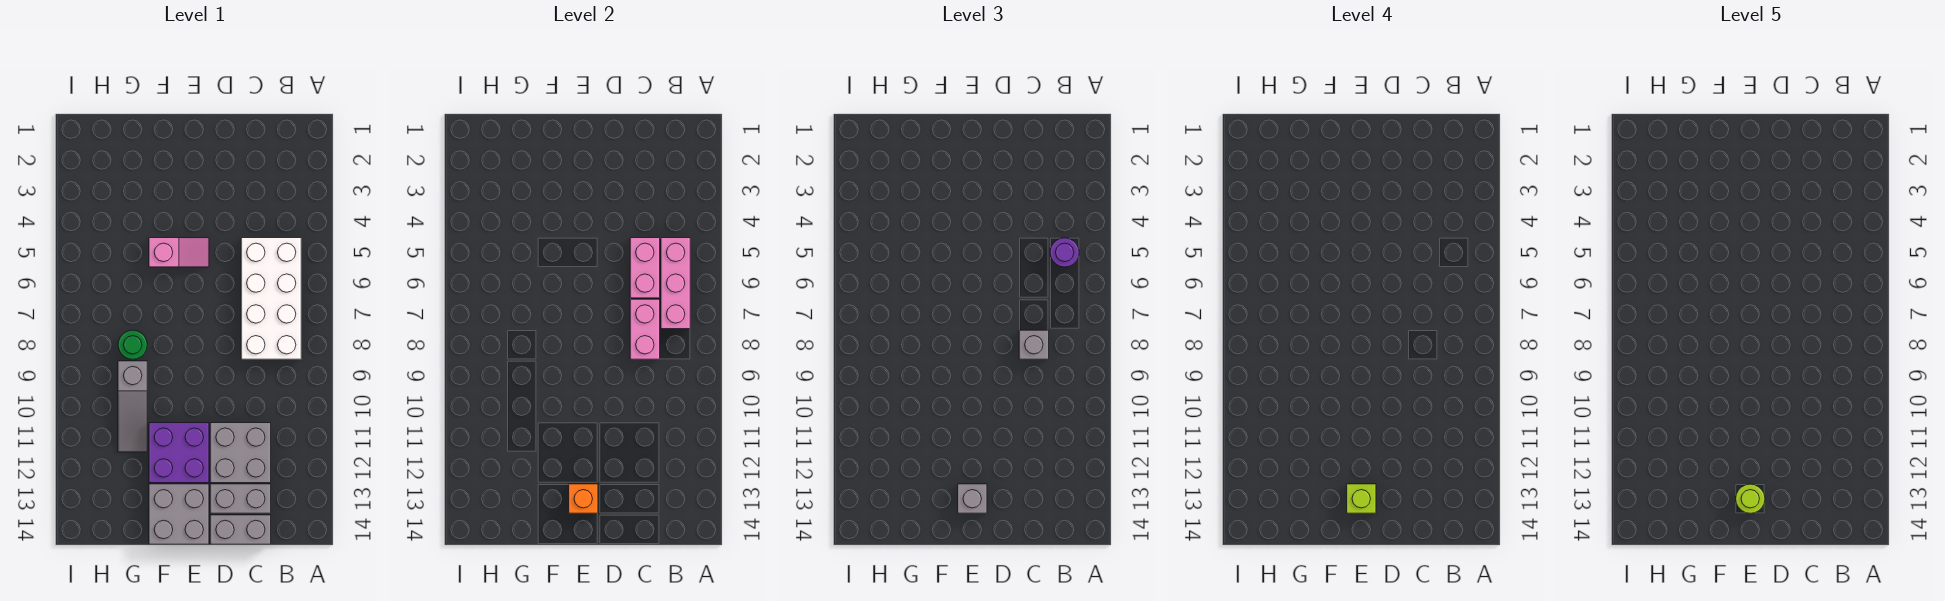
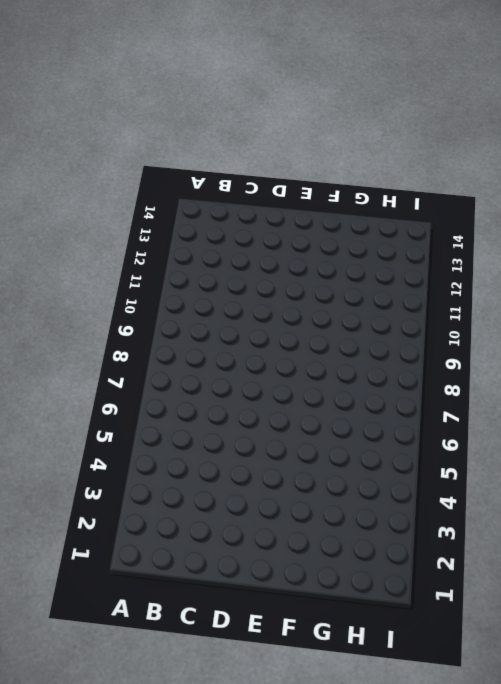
none -> white 2x4 brick [241,238,301,359]
none -> grey 2x2 brick [210,423,271,483]
none -> grey 1x2 brick [210,484,271,513]

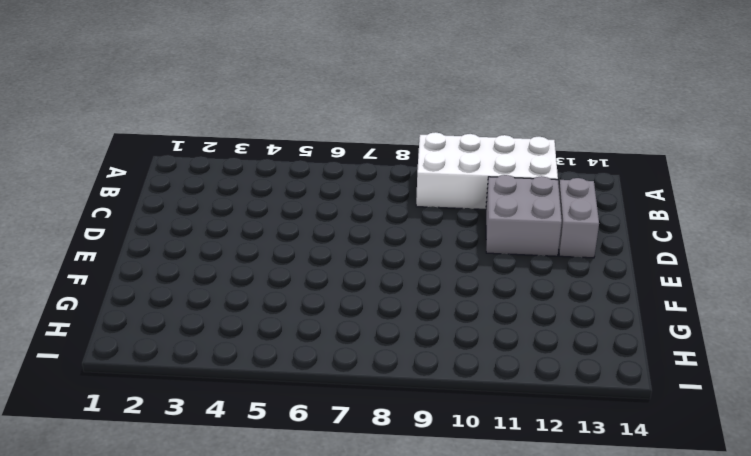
white 2x4 brick [416,132,558,209] -> white 2x4 brick moved to [241,238,301,359]
none -> grey 1x2 brick [210,515,271,544]
none -> pink 1x2 slope [149,238,209,267]
none -> purple 2x2 brick [149,423,209,483]

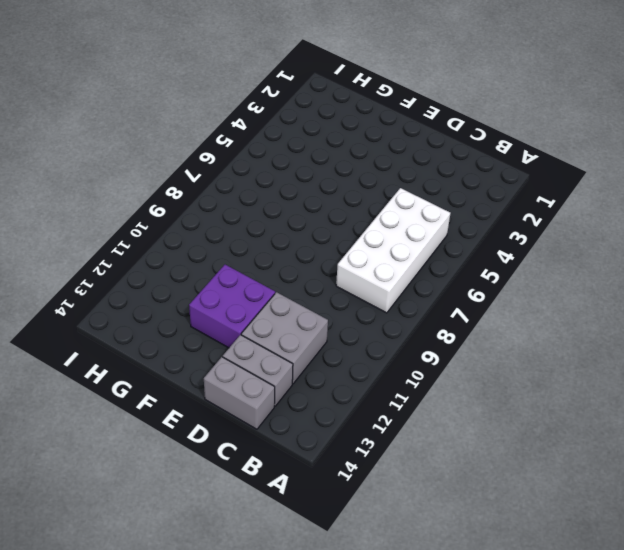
none -> pink 1x2 slope [149,238,209,267]
none -> grey 2x2 brick [149,484,209,544]
none -> green 1x1 round brick [118,330,147,359]

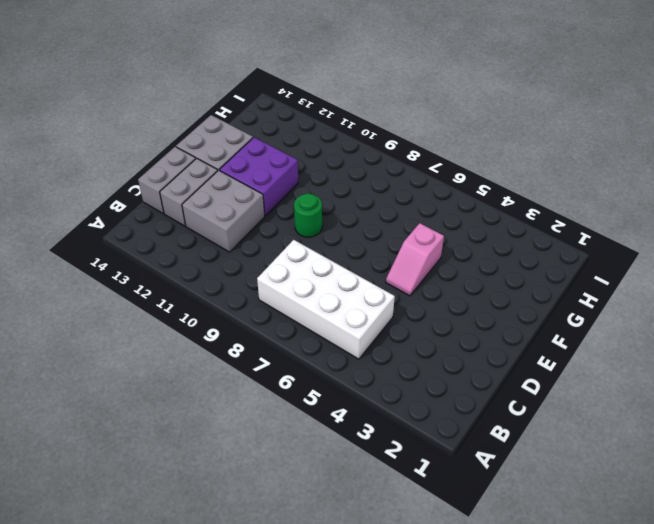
green 1x1 round brick [294,193,322,237] -> green 1x1 round brick moved to [118,330,147,359]
none -> grey 1x3 slope [118,361,147,452]
none -> pink 1x3 brick [661,238,690,329]
none -> pink 1x2 brick [630,238,660,298]

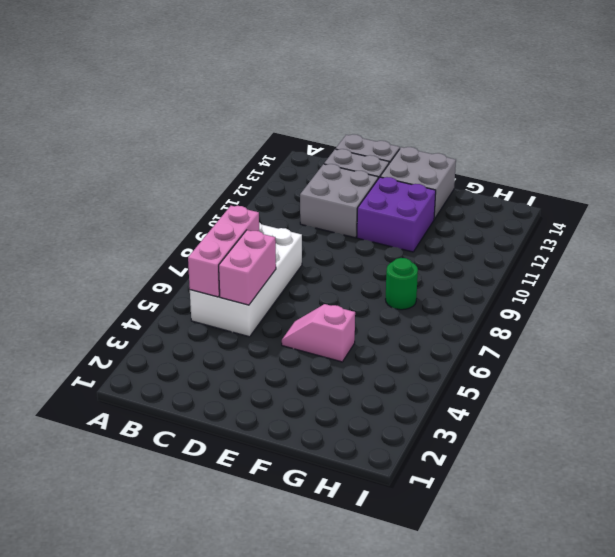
none -> grey 1x3 slope [118,361,147,452]
none -> pink 1x2 brick [630,299,660,359]
none -> orange 1x1 brick [569,484,598,513]

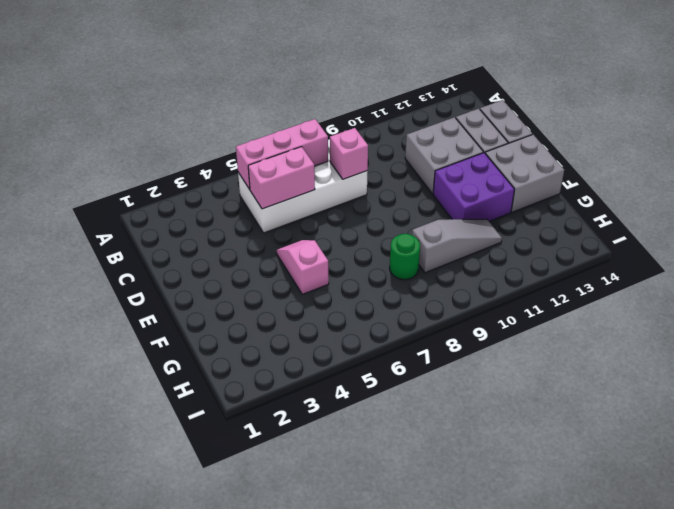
pink 1x1 brick [330,128,368,179] -> pink 1x2 brick [630,299,660,359]
none -> orange 1x1 brick [569,484,598,513]
none -> purple 1x1 round brick [1050,238,1079,267]
none -> grey 1x1 brick [1019,330,1049,359]

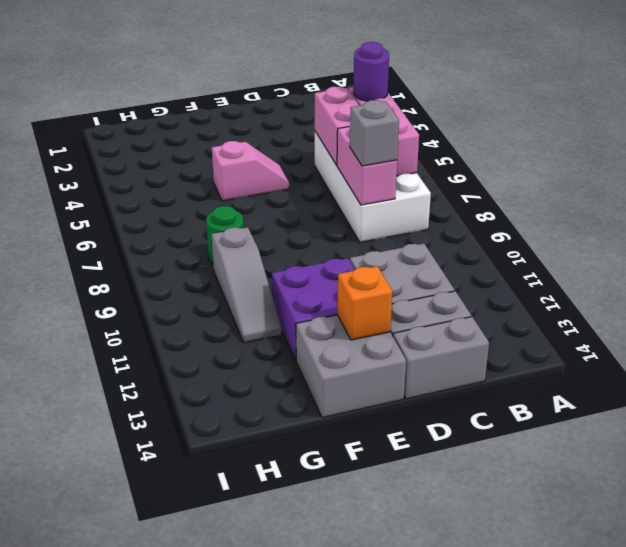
none -> grey 1x1 brick [958,484,987,513]
none -> lime 1x1 brick [1347,484,1376,513]
none -> lime 1x1 round brick [1736,484,1765,513]

